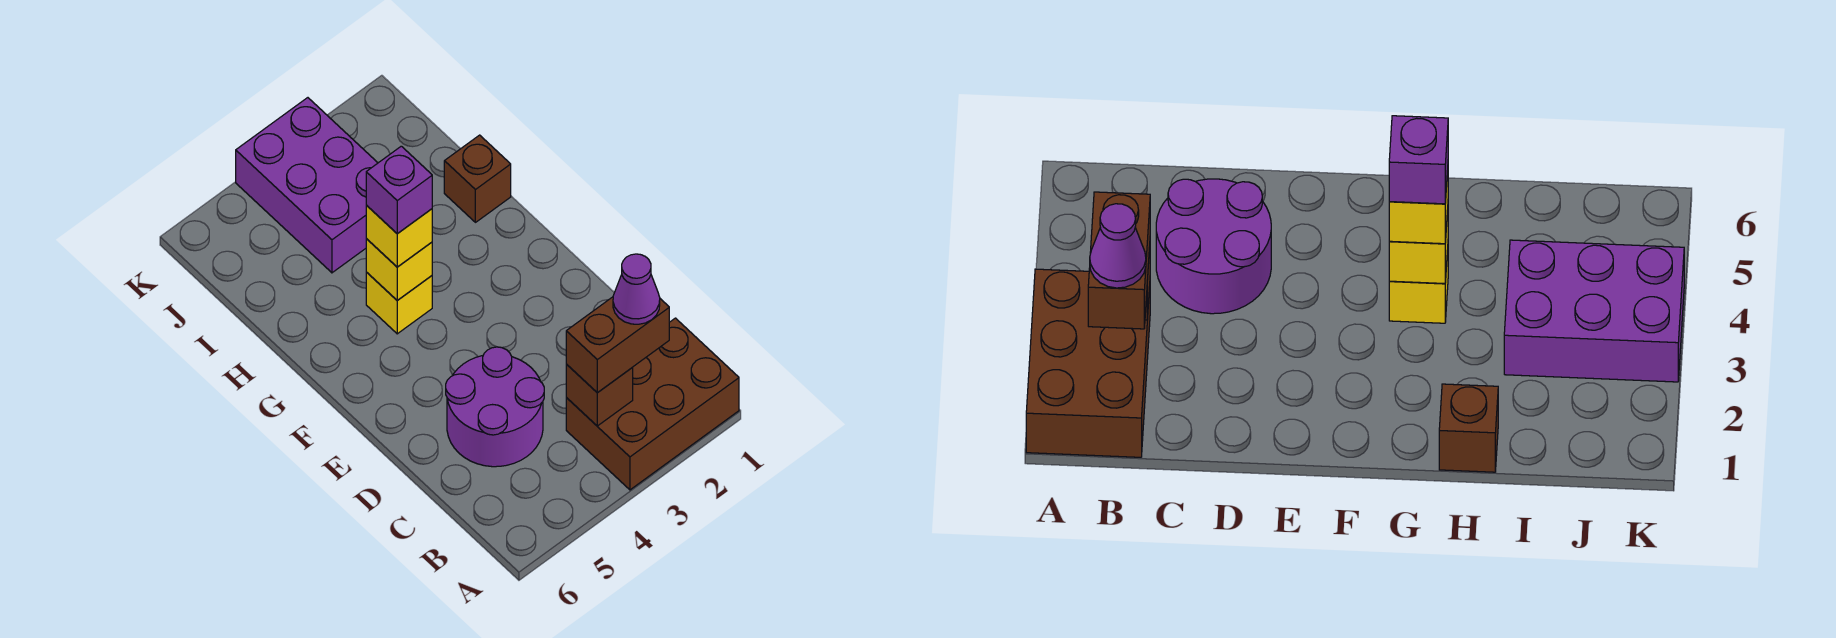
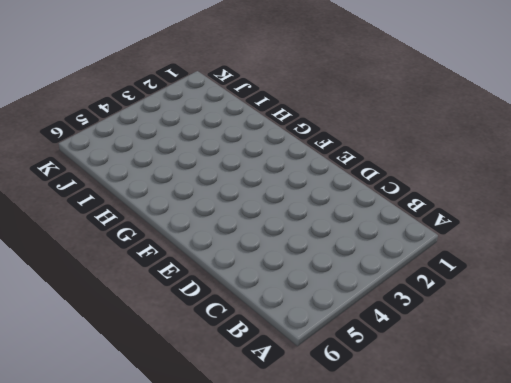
none -> brown 2x3 brick [566,318,739,490]
none -> purple 2x2 round brick [446,347,544,467]

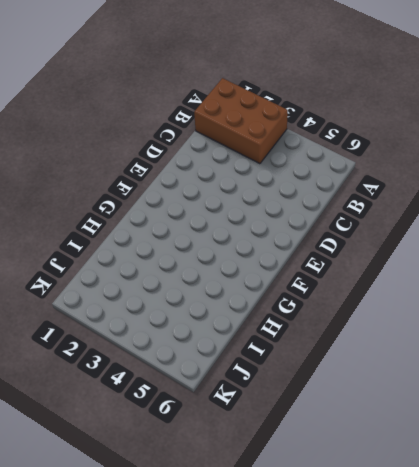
none -> purple 2x2 round brick [446,347,544,467]
none -> yellow 1x1 brick [366,272,432,334]

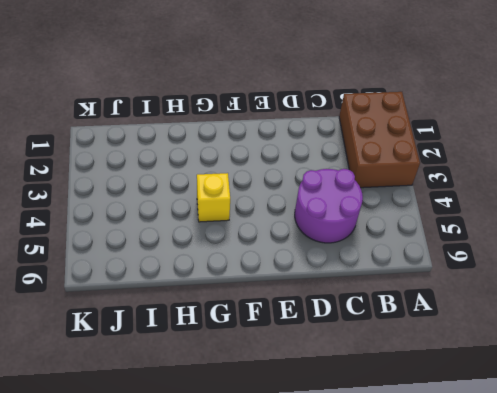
none -> brown 1x1 brick [444,135,511,222]
none -> purple 2x3 brick [236,98,378,273]

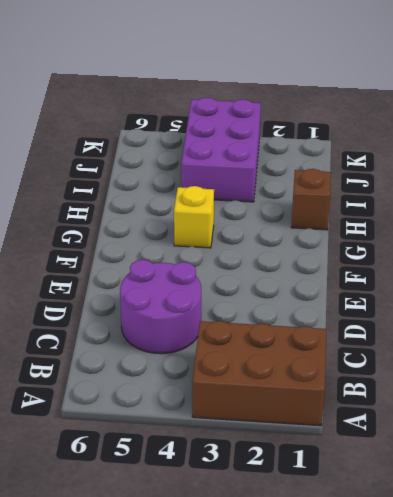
none -> brown 1x1 brick [566,364,633,426]
none -> yellow 1x1 brick [366,239,432,300]

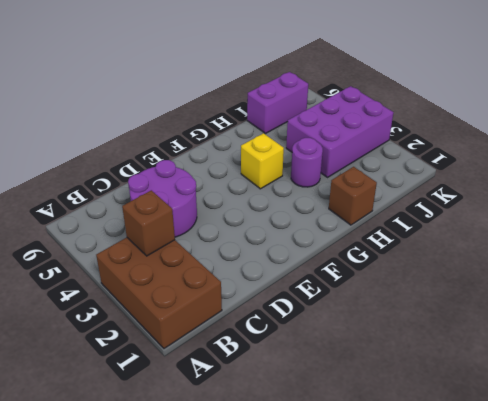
purple 1x1 round brick [291,138,323,187] -> none
purple 1x2 brick [247,72,308,133] -> none
none -> yellow 1x1 brick [366,239,432,300]
none -> brown 1x2 brick [566,297,669,393]

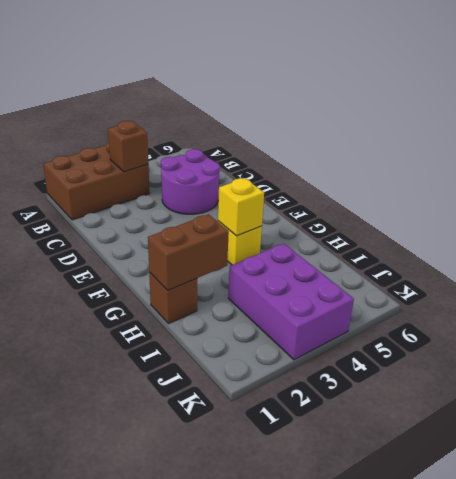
brown 1x2 brick [148,214,229,290] -> brown 1x2 brick moved to [566,297,669,393]
none -> yellow 1x1 brick [366,205,432,267]
none -> purple 1x1 cone [613,254,660,324]

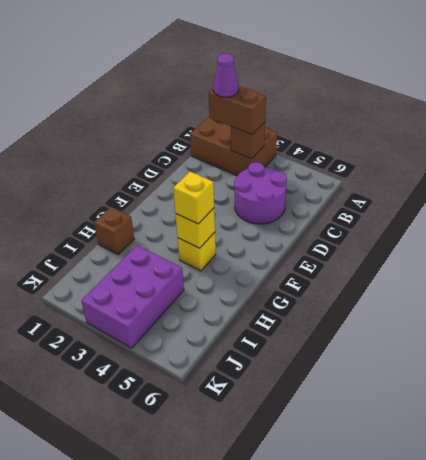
none -> purple 1x1 brick [366,146,432,234]

